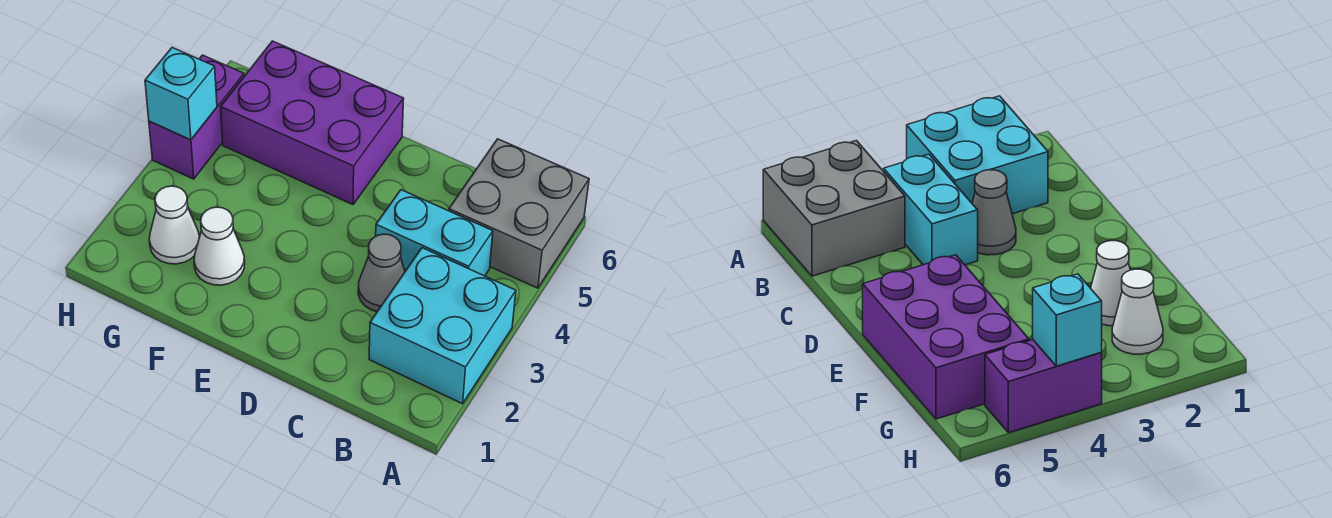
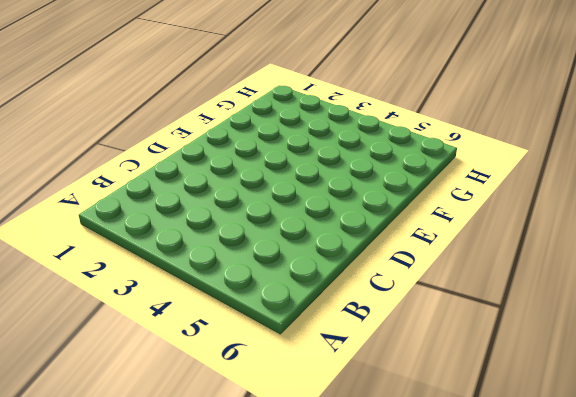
none -> cyan 2x2 brick [369,248,516,404]
none -> grey 2x2 brick [449,139,589,288]

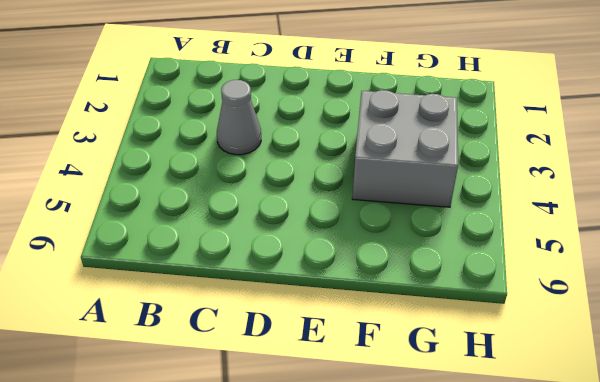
grey 2x2 brick [352,90,458,207] -> grey 2x2 brick moved to [449,139,589,288]
none -> cyan 2x2 brick [369,248,516,404]
none -> cyan 1x2 brick [376,190,493,276]

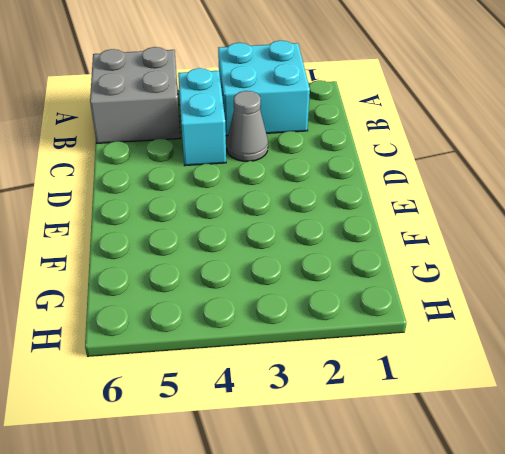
none -> purple 2x3 brick [221,41,404,204]
none -> white 1x1 cone [194,207,245,285]

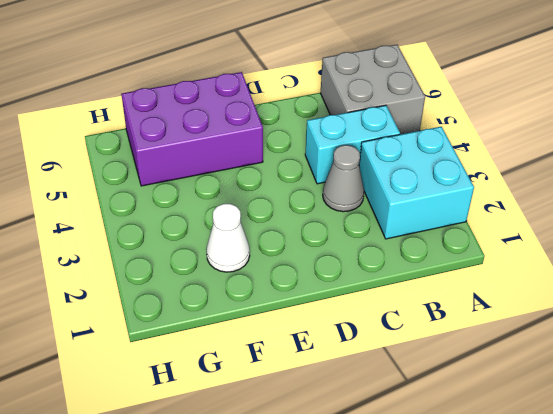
none -> white 1x1 cone [149,186,199,264]
none -> purple 1x2 brick [149,55,244,179]

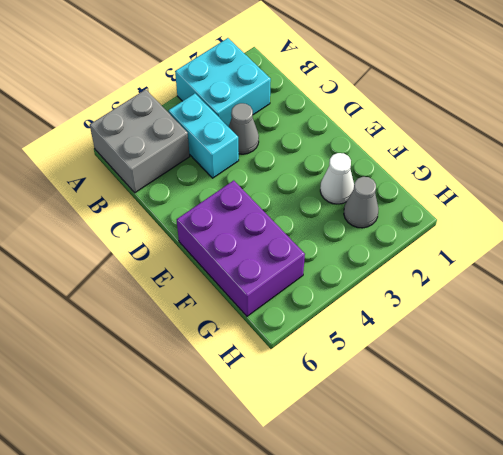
grey 1x1 cone [344,177,378,228] -> white 1x1 cone [149,186,199,264]
none -> purple 1x2 brick [149,55,244,179]
none -> cyan 1x1 brick [145,48,217,140]

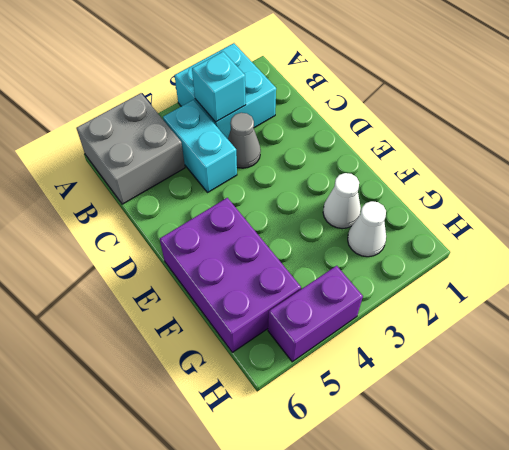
cyan 1x1 brick [192,52,246,122] -> cyan 1x1 brick moved to [145,48,217,140]

